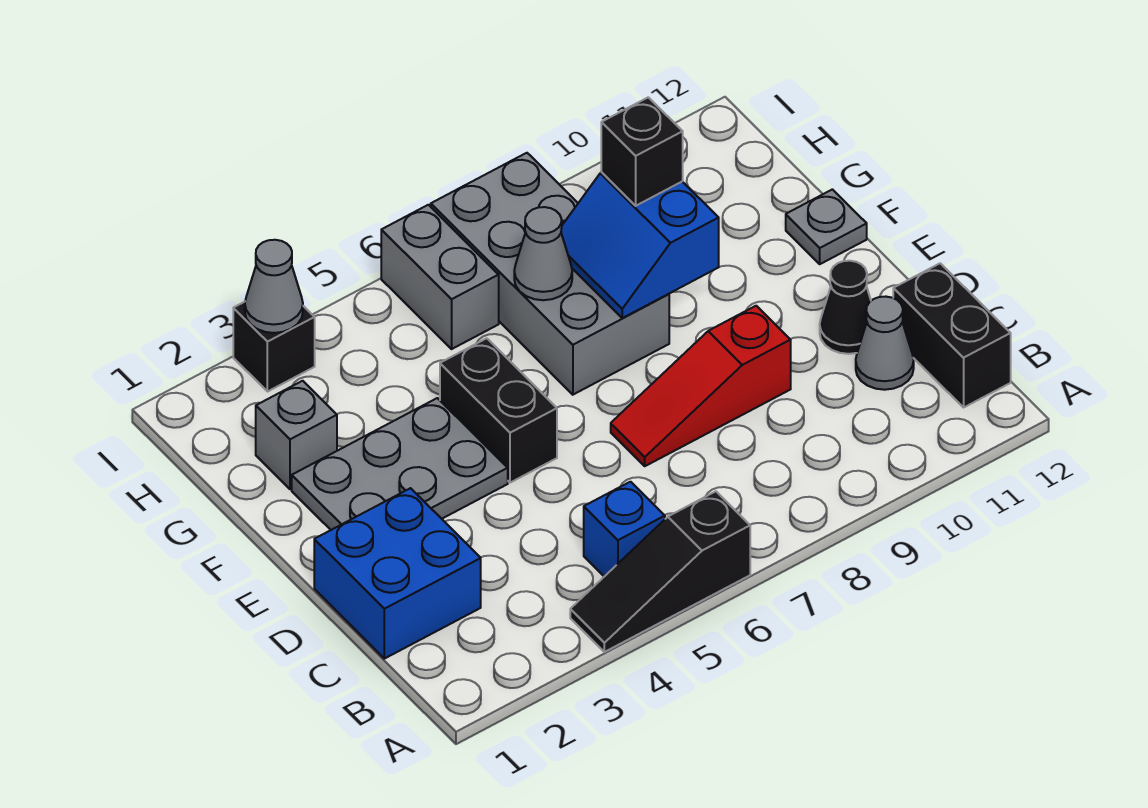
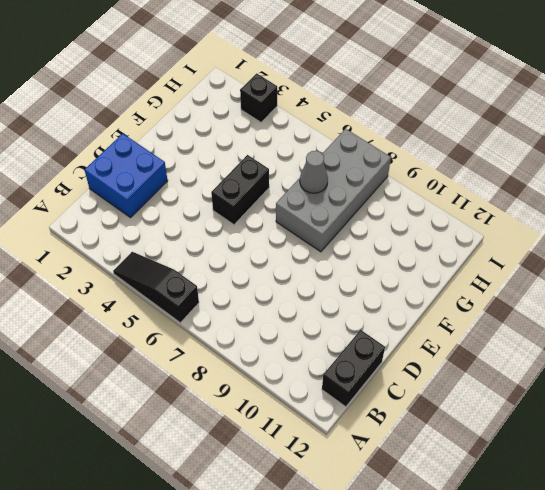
none -> blue 1x1 brick [584,482,665,576]
none -> grey 1x1 cone [856,297,914,390]
none -> red 1x3 slope [611,306,791,466]

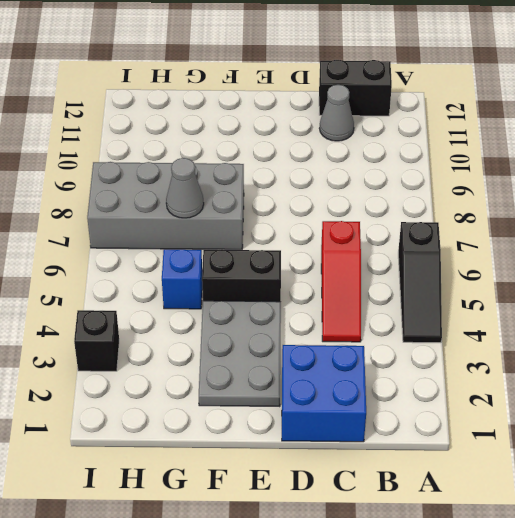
red 1x3 slope [321,221,361,342] -> red 1x3 slope moved to [611,306,791,466]
blue 1x1 brick [162,249,202,309] -> blue 1x1 brick moved to [584,482,665,576]
none -> black 1x1 cone [820,261,871,354]
none -> grey 1x1 plate [786,189,867,264]
none -> grey 1x1 brick [256,381,337,489]

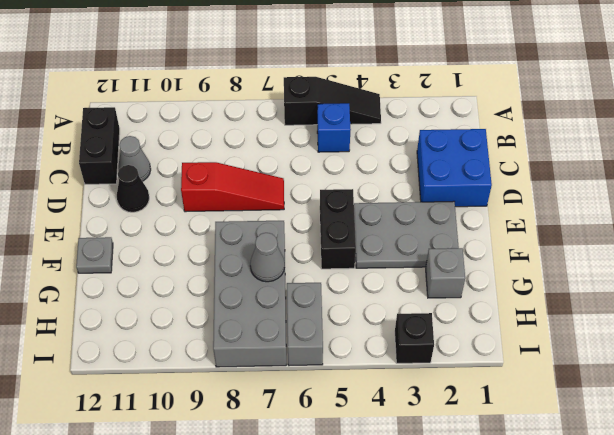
none -> blue 2x2 slope [561,172,719,318]
none -> grey 1x1 cone [245,240,303,333]
none -> black 1x1 brick [601,97,683,206]

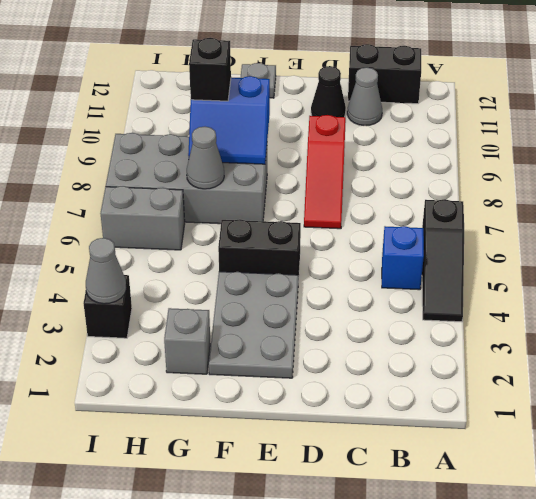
none -> blue 2x2 brick [314,488,481,659]

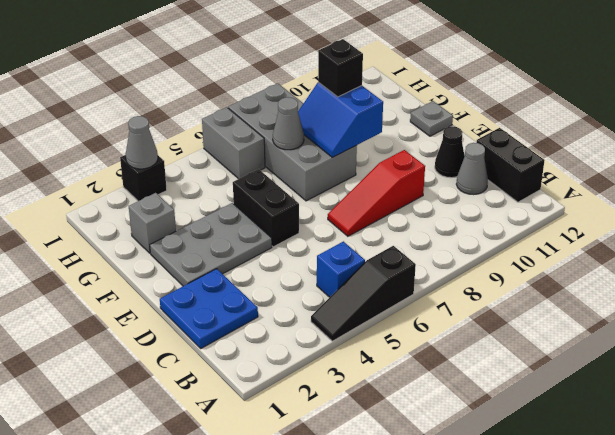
blue 2x2 plate [160,269,258,348] -> blue 2x2 brick [314,488,481,659]

